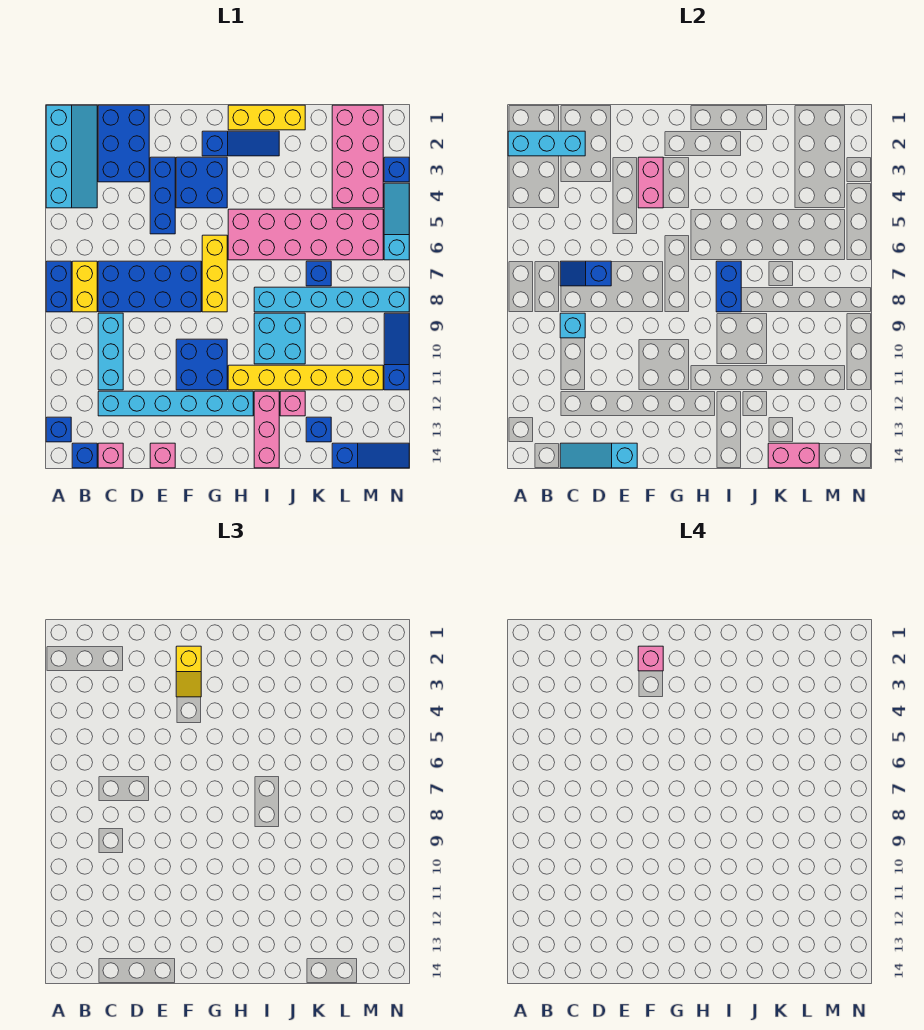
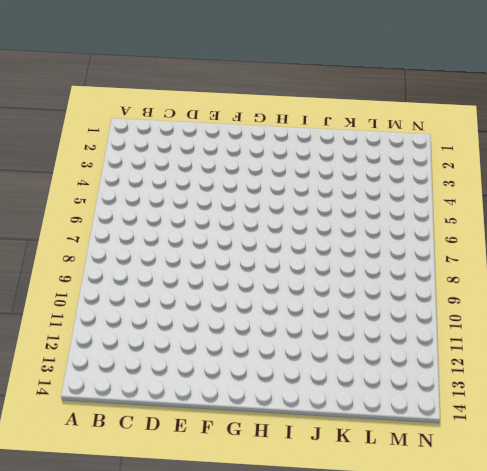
none -> cyan 2x4 slope [46,105,97,208]
none -> blue 1x2 brick [46,261,71,312]
none -> blue 1x1 brick [46,417,71,442]
none -> yellow 1x2 brick [72,261,97,312]

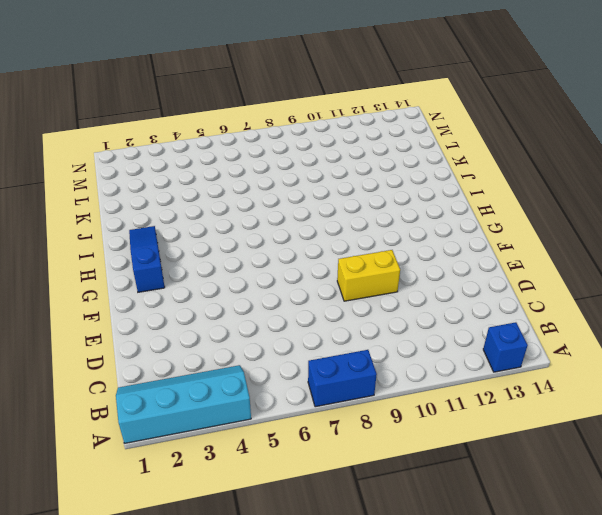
yellow 1x2 brick [337,250,400,301] -> yellow 1x2 brick moved to [72,261,97,312]
none -> blue 1x1 brick [72,443,97,468]
none -> blue 2x3 brick [98,105,149,182]
none -> blue 2x4 brick [98,261,201,312]
none -> cyan 1x3 brick [98,313,123,390]

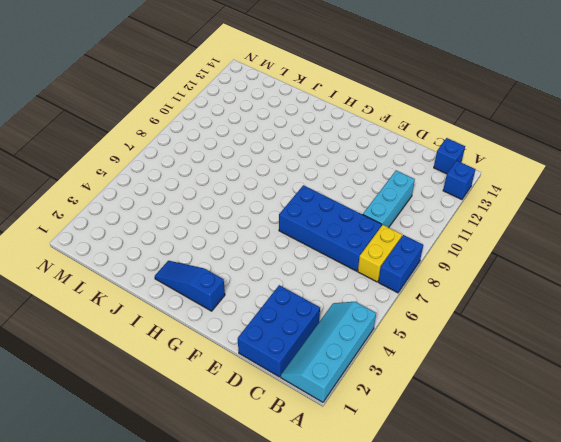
none -> cyan 1x6 brick [98,391,253,416]
none -> pink 1x1 brick [98,443,123,468]
none -> blue 1x3 brick [150,157,175,234]
none -> pink 1x1 brick [150,443,175,468]

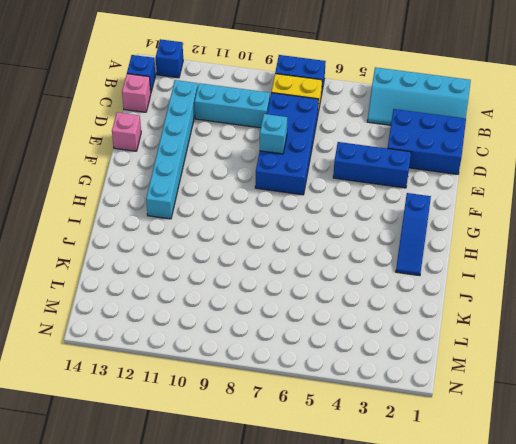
cyan 1x1 brick [260,114,287,154] -> cyan 1x1 brick moved to [560,313,585,338]
none -> blue 2x2 brick [176,157,227,208]
none -> blue 2x2 brick [176,339,227,390]
none -> yellow 1x3 brick [202,235,227,312]
none -> yellow 1x3 brick [228,105,305,130]

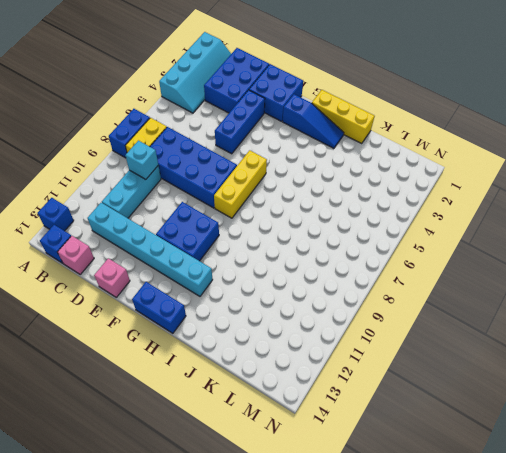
blue 2x2 brick [249,64,303,121] -> blue 2x2 brick moved to [176,157,227,208]
blue 1x2 brick [132,282,186,333] -> blue 1x2 brick turned to [716,261,741,312]
none -> pink 2x6 brick [228,209,383,260]
none -> yellow 1x6 brick [228,365,383,390]
none -> cyan 1x6 brick [254,287,409,312]
none -> cyan 2x2 brick [254,313,305,364]

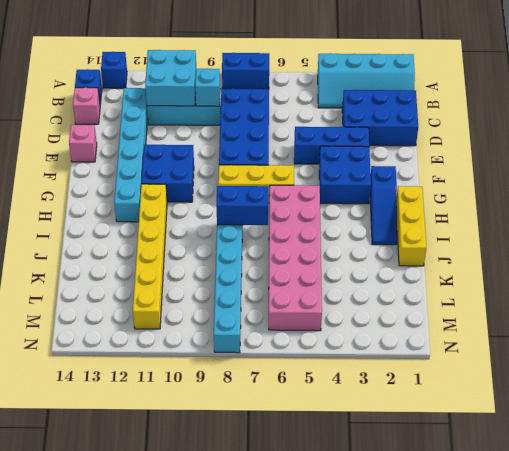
cyan 2x2 brick [145,50,196,106] -> cyan 2x2 brick moved to [254,313,305,364]
none -> yellow 1x2 brick [72,261,97,312]
none -> pink 1x3 brick [254,391,279,468]
none -> pink 1x1 brick [280,391,305,416]
none -> blue 1x1 brick [306,261,331,286]

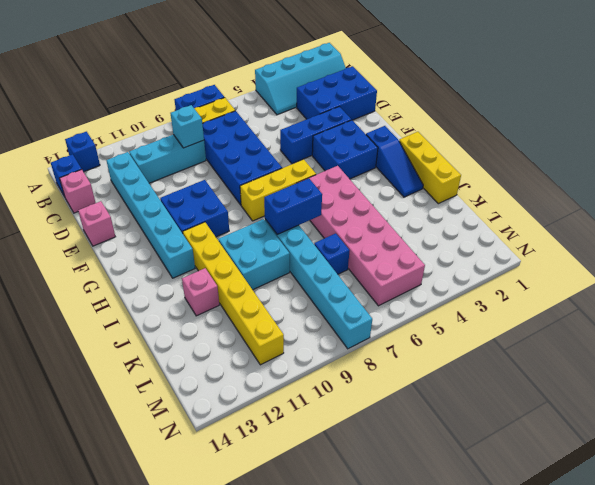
none -> pink 1x3 brick [254,391,279,468]
none -> blue 1x1 brick [306,417,331,442]
none -> pink 2x4 brick [332,105,383,208]
none -> blue 1x3 slope [332,443,409,468]

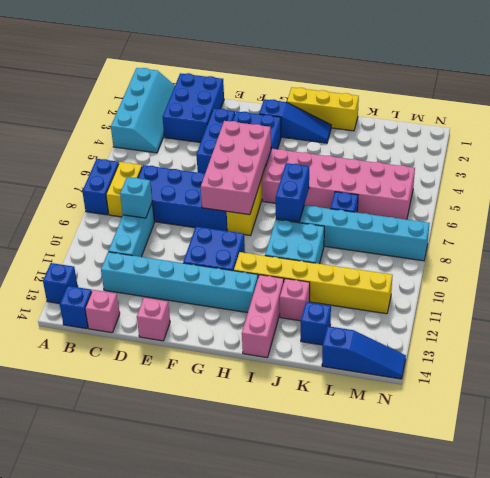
pink 2x4 brick [201,121,271,215] -> pink 2x4 brick moved to [332,105,383,208]
none -> blue 1x1 brick [384,157,409,182]
none -> cyan 1x3 slope [384,183,409,260]
none -> blue 1x3 slope [384,313,409,390]
none -> cyan 1x3 brick [508,131,585,156]

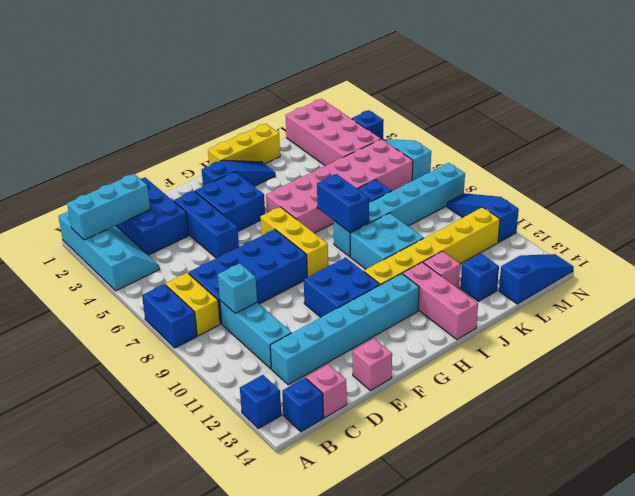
none -> blue 1x2 slope [560,261,611,286]
none -> cyan 1x3 slope [560,443,637,468]
none -> pink 1x2 brick [638,157,663,208]
none -> pink 1x2 brick [768,443,819,468]

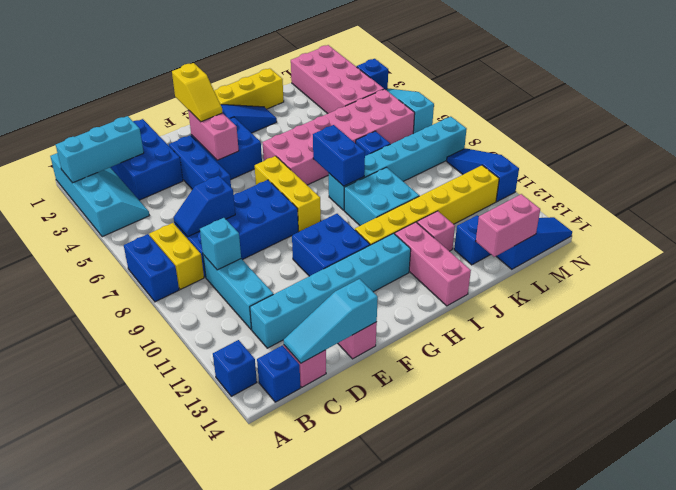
none -> pink 1x1 brick [638,646,663,671]

